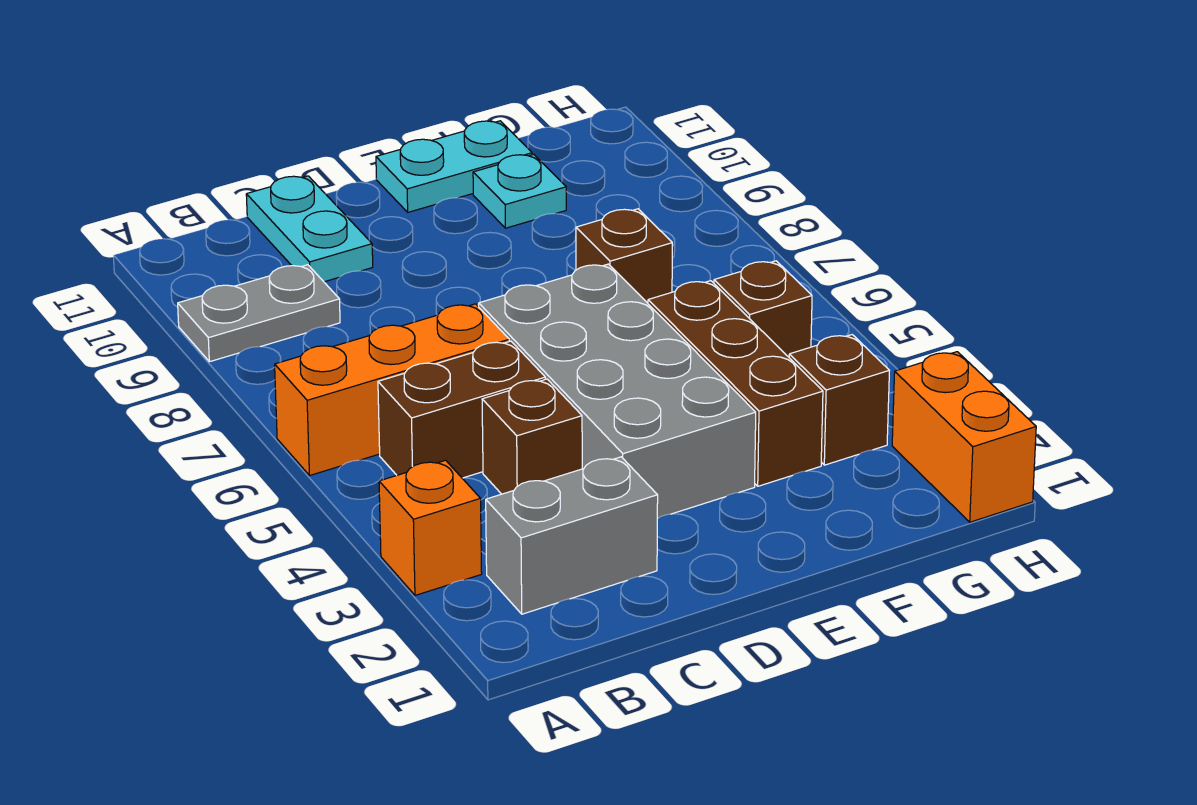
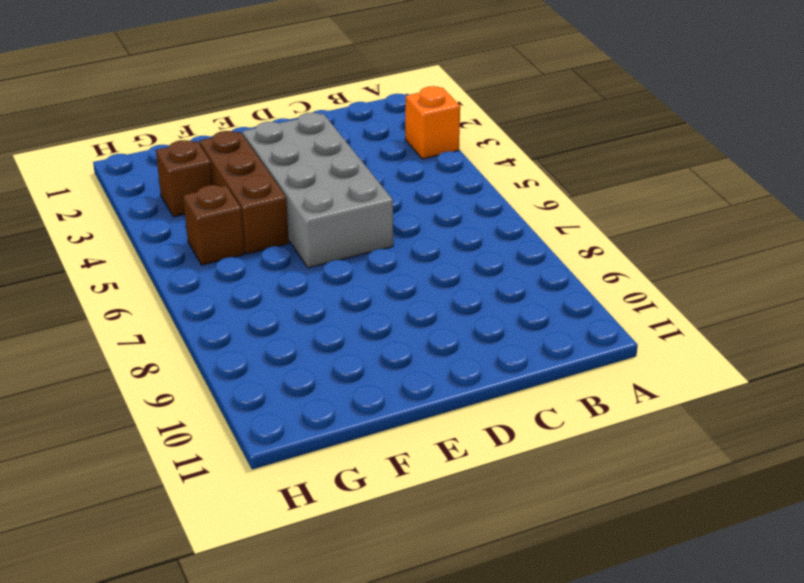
none -> orange 1x3 brick [275,304,509,475]
none -> grey 1x2 plate [178,265,340,362]
none -> grey 1x2 brick [486,457,658,614]

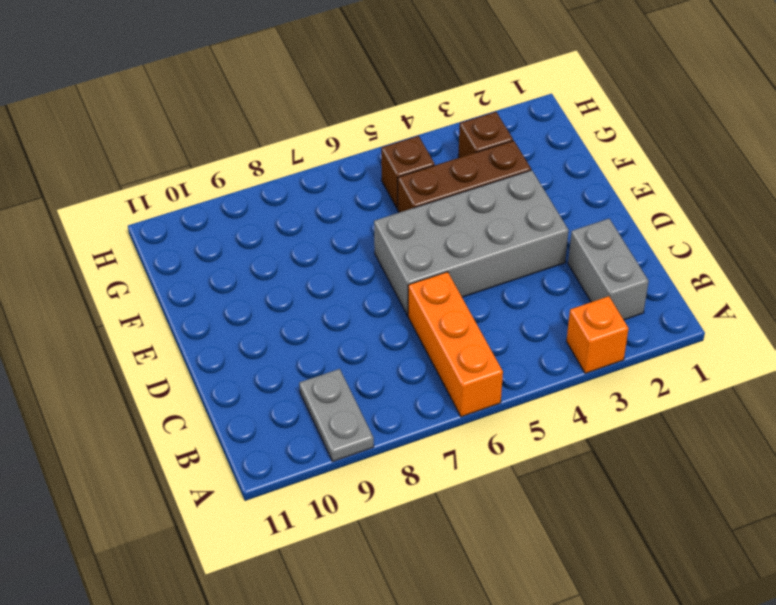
none -> brown 1x2 brick [378,341,545,478]
none -> brown 1x1 brick [482,379,582,494]
none -> cyan 1x2 plate [246,176,373,282]

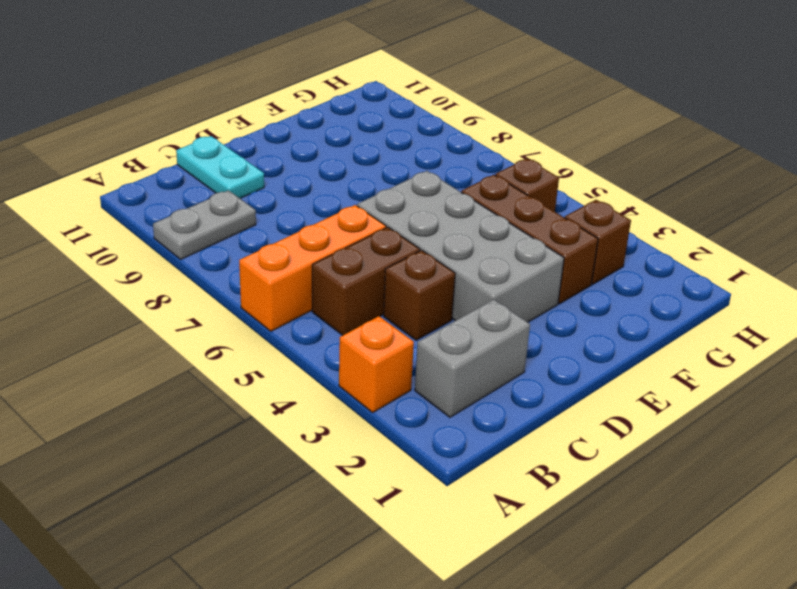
none -> cyan 1x2 plate [376,121,532,212]
none -> brown 1x1 brick [576,209,672,303]
none -> cyan 1x1 plate [473,154,566,228]

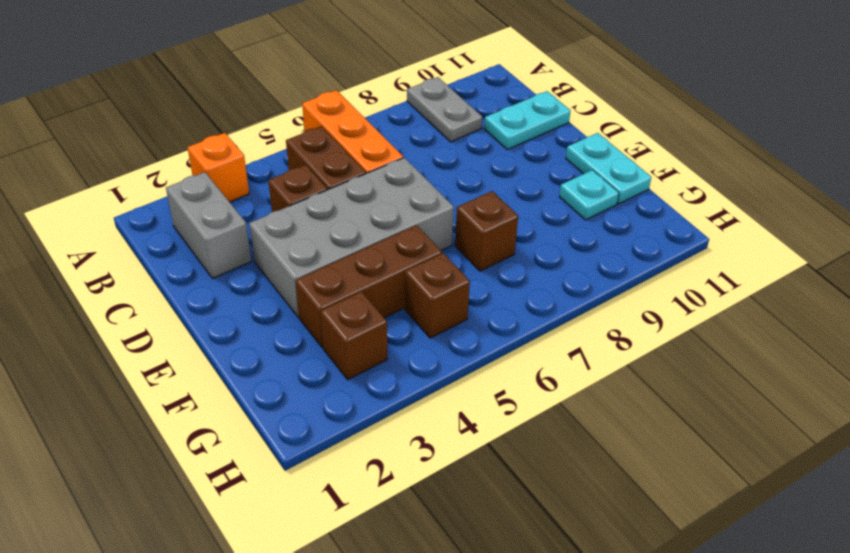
none -> orange 1x2 brick [892,352,1036,522]

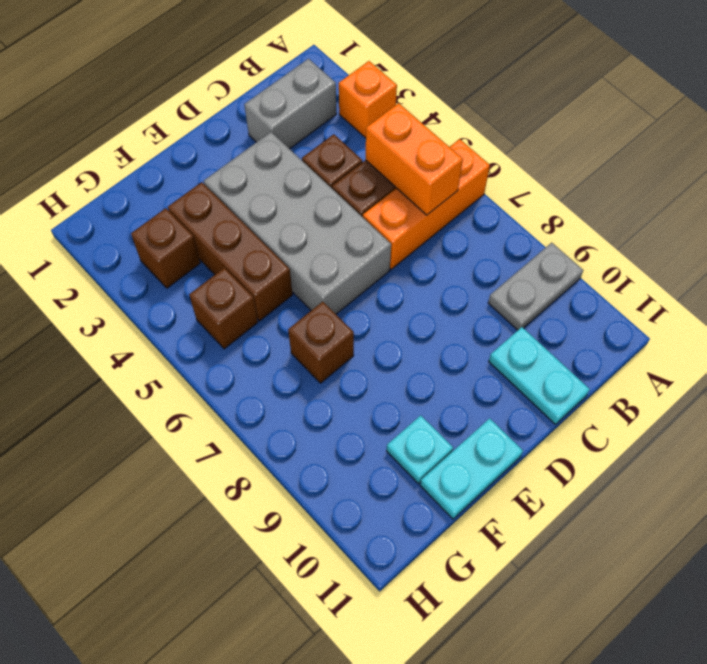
orange 1x2 brick [366,103,463,215] -> orange 1x2 brick moved to [892,352,1036,522]

